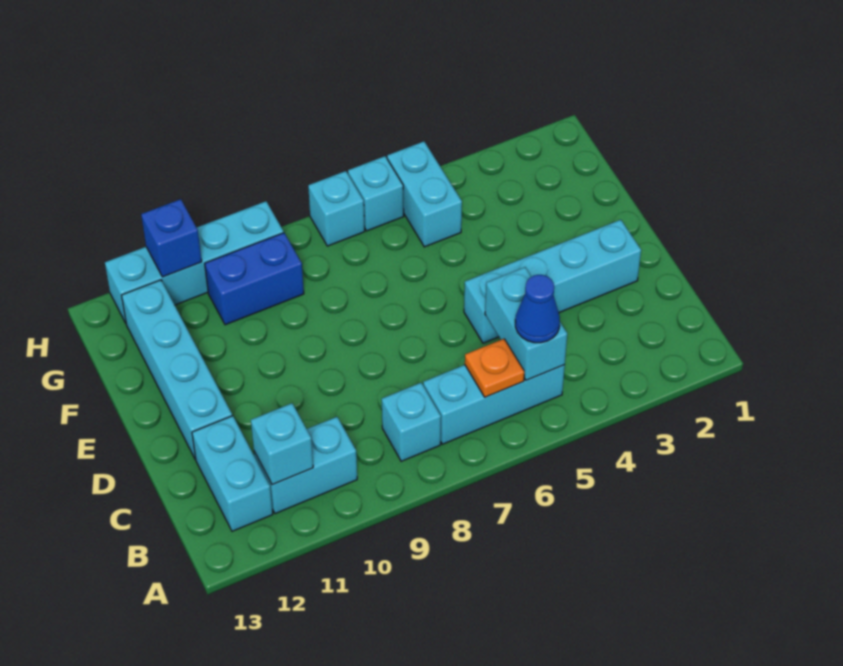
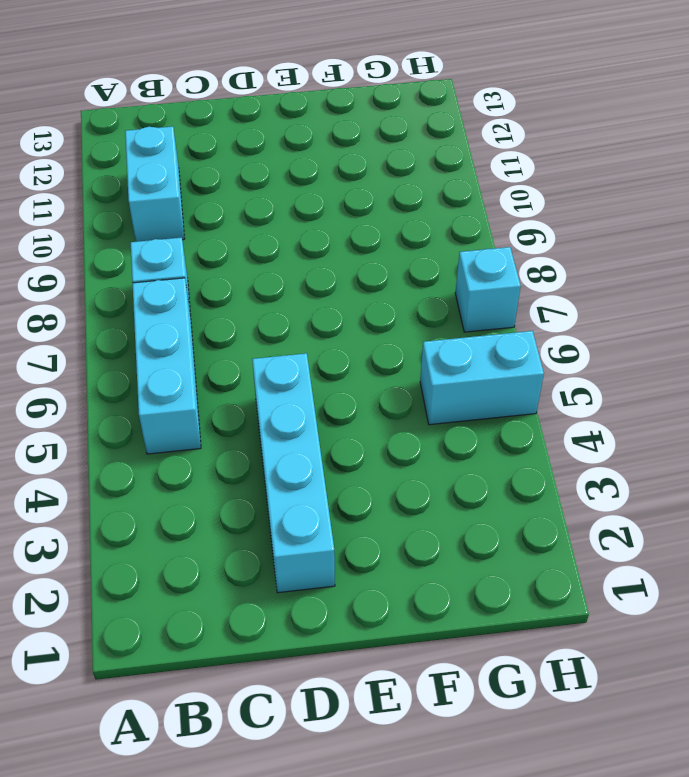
none -> cyan 1x2 brick [192,416,273,531]
none -> cyan 1x4 brick [122,280,232,460]
none -> blue 1x2 brick [205,233,304,325]

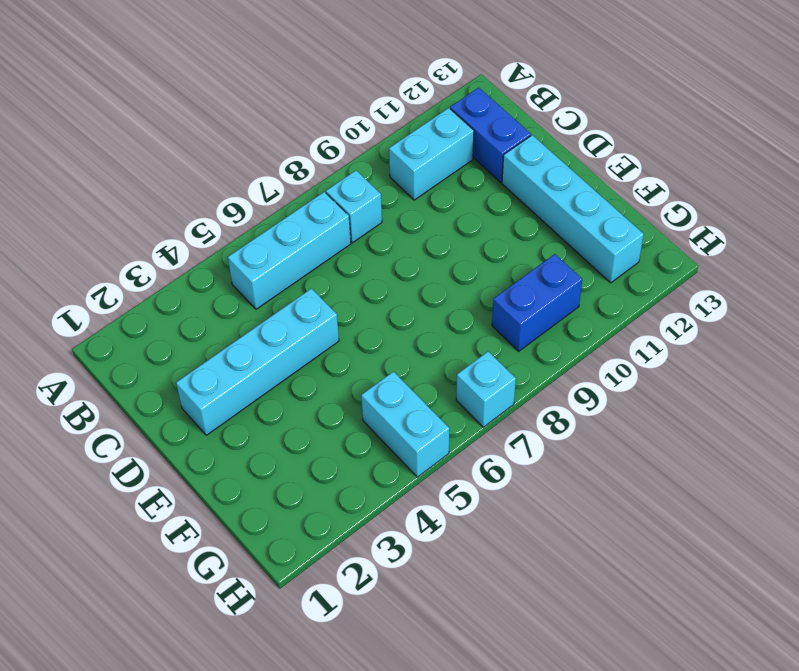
blue 1x2 brick [450,88,531,182] -> cyan 1x2 brick [192,416,273,531]
none -> cyan 1x1 brick [348,156,404,231]
none -> cyan 1x4 brick [105,201,284,323]
none -> cyan 1x2 brick [485,267,567,380]

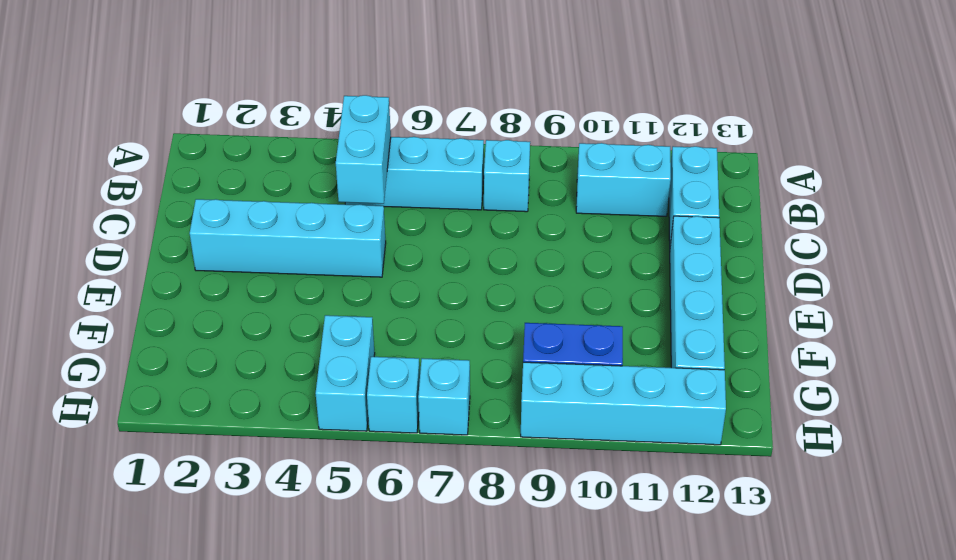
none -> orange 1x1 plate [465,339,524,397]
none -> cyan 1x1 brick [251,403,313,485]
none -> blue 1x1 brick [141,199,202,277]

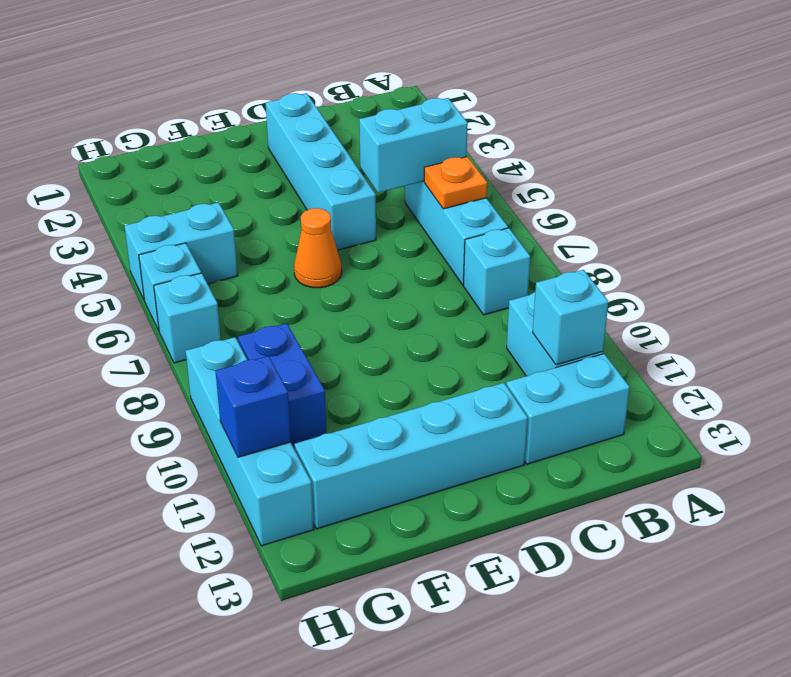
orange 1x1 cone [294,208,342,288] -> none
none -> blue 1x1 cone [515,275,560,343]

